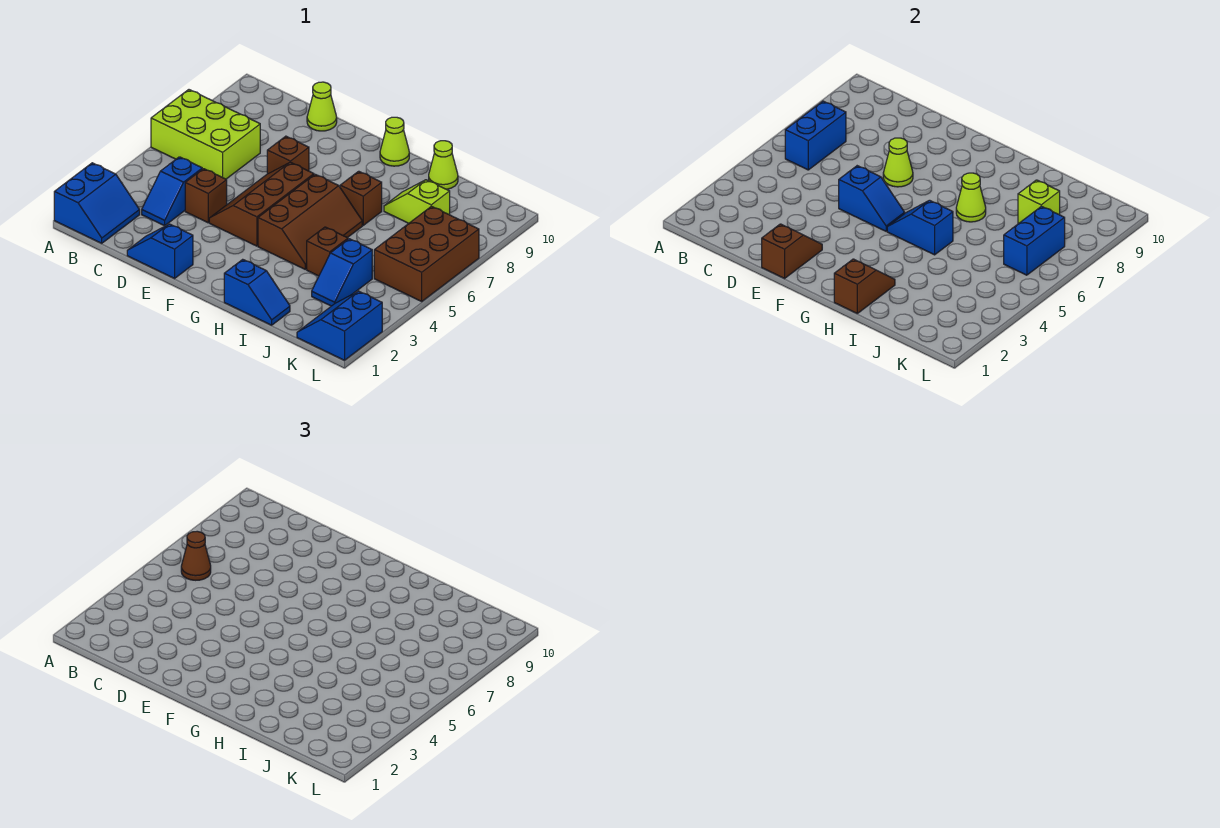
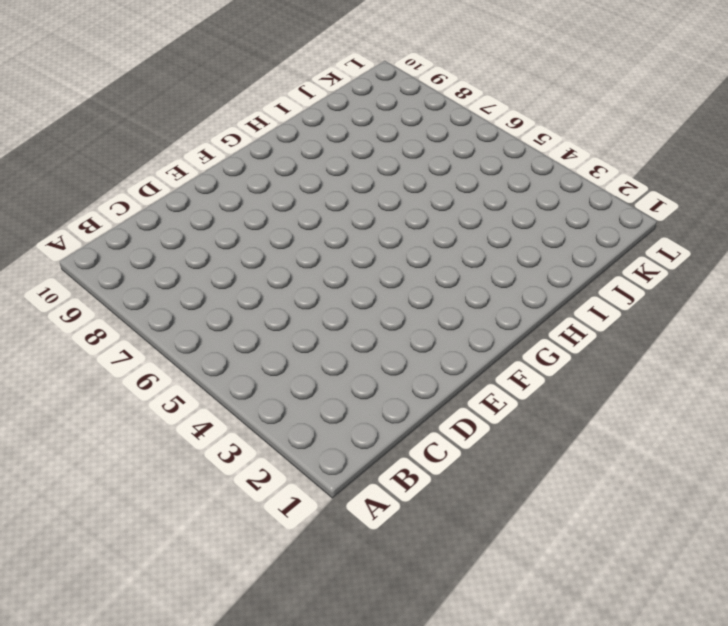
none -> blue 2x2 slope [54,163,140,243]
none -> lime 2x3 brick [151,90,260,179]
none -> blue 1x2 slope [142,157,202,226]

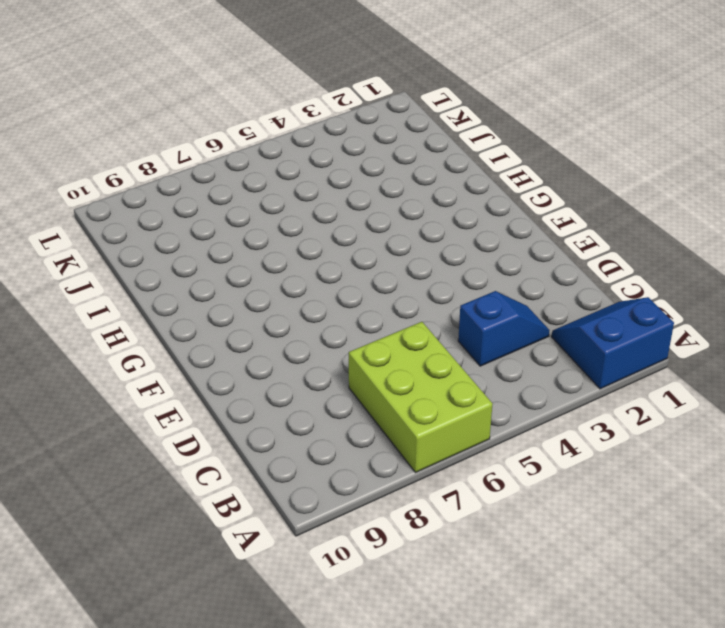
none -> blue 1x2 slope [127,224,193,278]
none -> brown 1x1 brick [185,169,227,223]
none -> lime 1x1 cone [307,82,337,131]

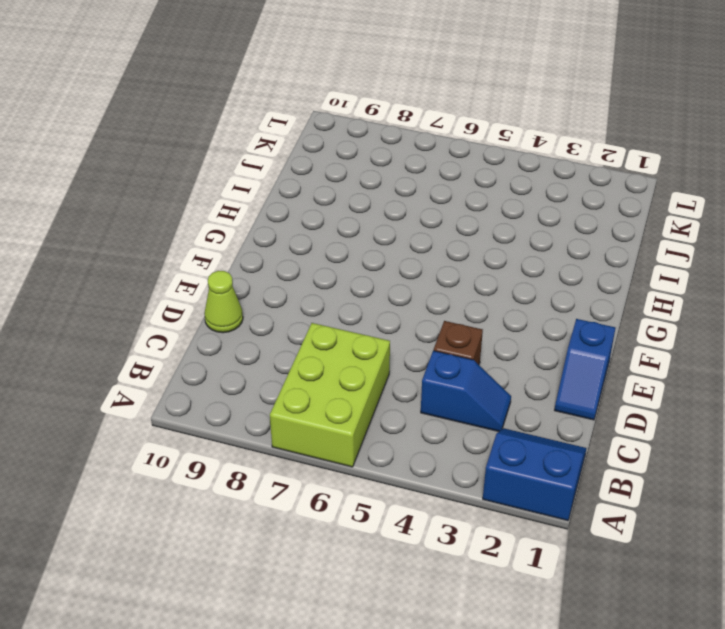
none -> brown 2x3 slope [209,162,314,246]
none -> brown 1x1 brick [267,136,309,174]
none -> brown 2x3 slope [258,174,362,269]

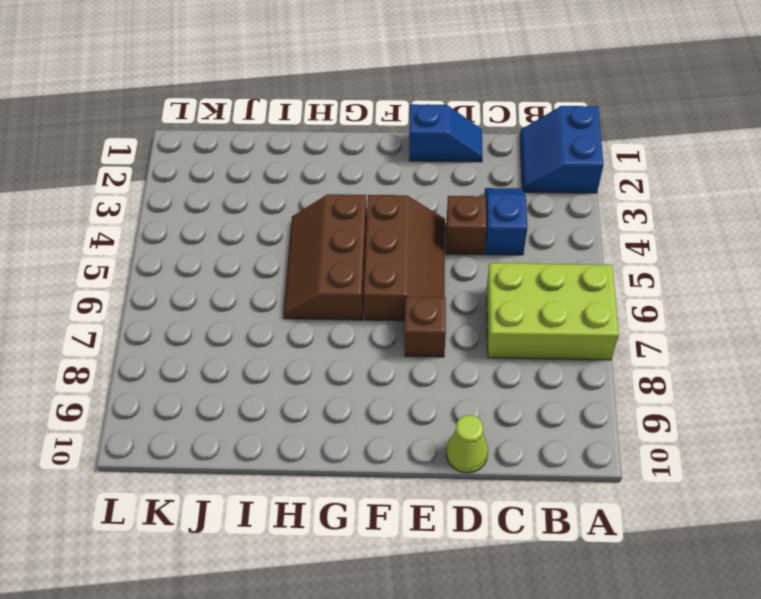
none -> lime 1x1 cone [380,117,409,166]
none -> blue 1x2 slope [224,259,290,325]
none -> brown 1x1 brick [340,171,382,225]

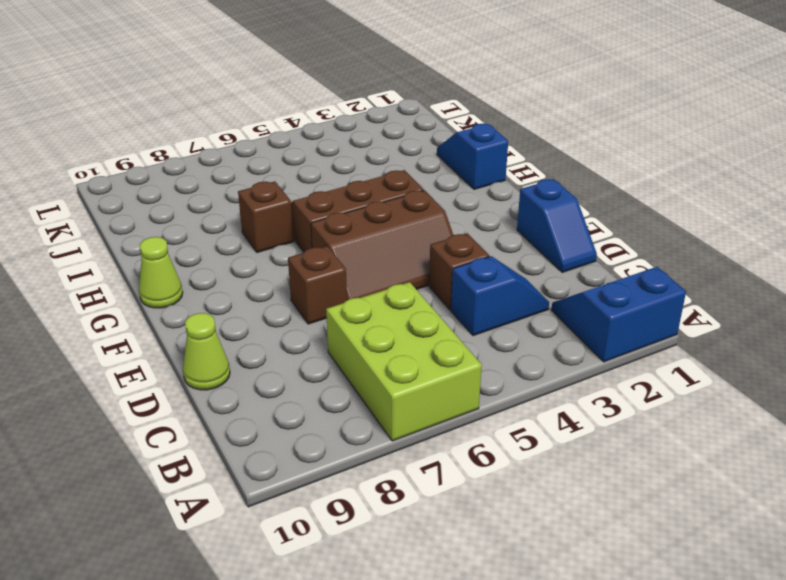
none -> brown 1x1 brick [307,227,348,276]
none -> lime 1x2 slope [384,180,450,223]
none -> lime 1x1 cone [429,141,458,189]

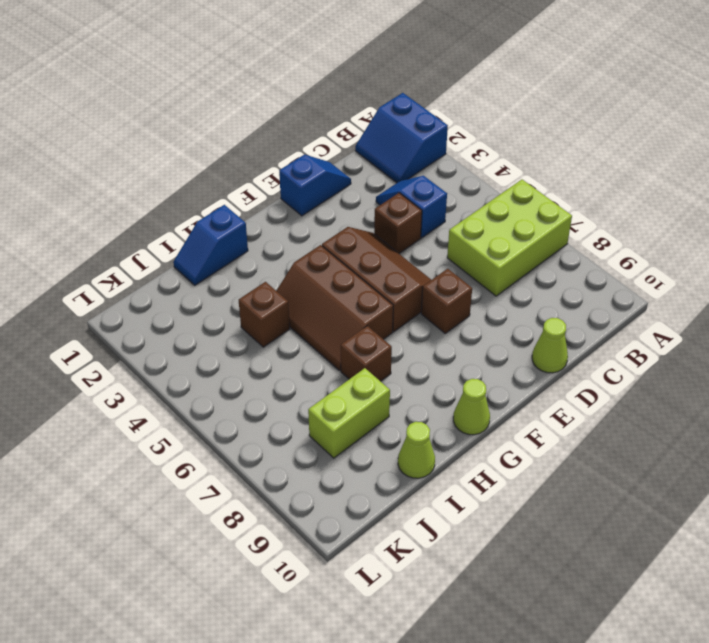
lime 1x2 brick [308,368,390,458] -> lime 1x2 slope [384,180,450,223]
none -> blue 1x2 slope [312,239,372,306]
none -> blue 2x2 slope [297,291,382,360]
none -> brown 2x3 brick [374,206,479,301]

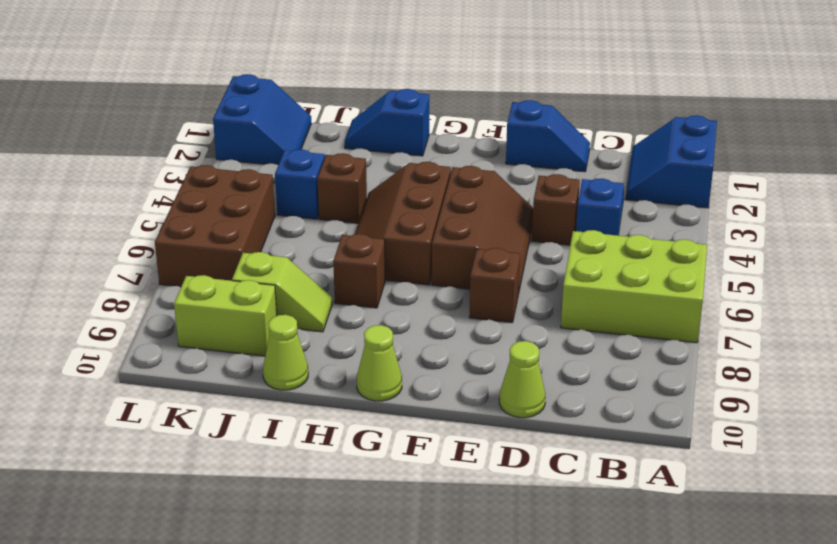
lime 1x2 brick [174,275,277,356] -> none
none -> blue 1x2 brick [785,101,846,170]
none -> brown 1x2 slope [762,224,822,278]
none -> blue 1x2 slope [839,166,905,231]

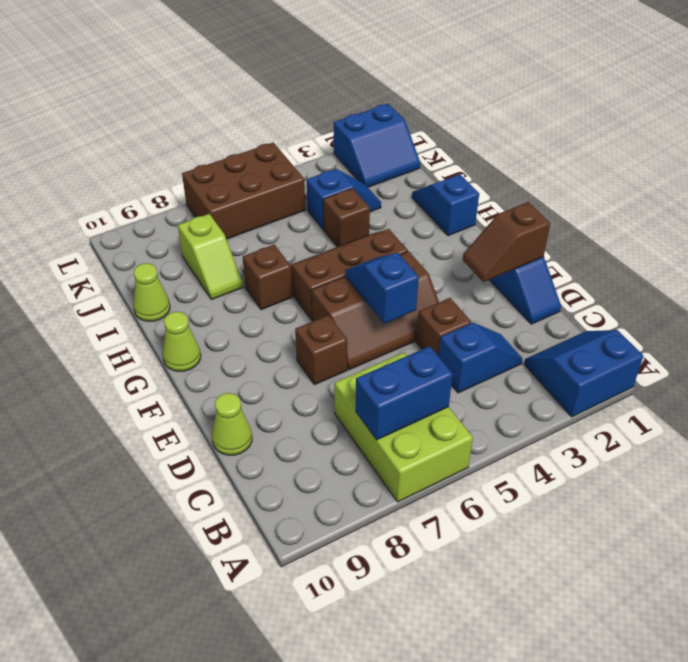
none -> lime 1x1 cone [883,138,913,187]
none -> blue 1x2 slope [887,200,953,255]
none -> brown 1x2 slope [834,259,895,313]

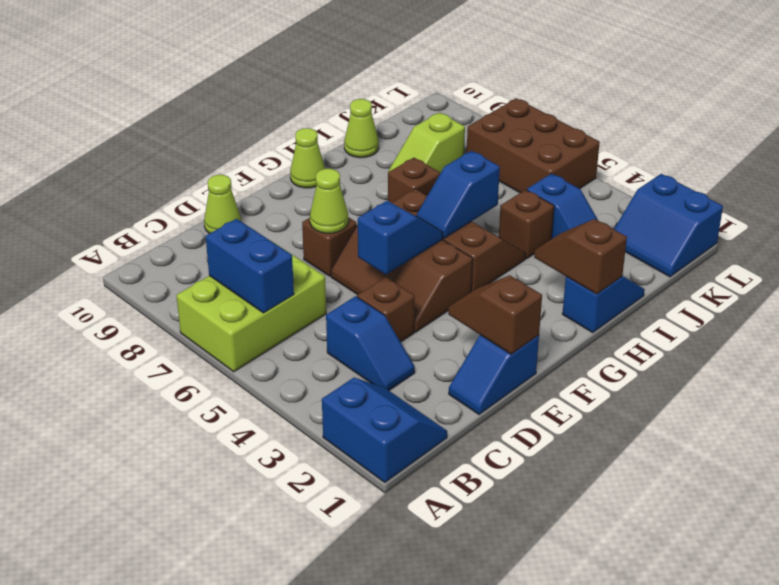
none -> lime 1x1 cone [956,173,986,222]
none -> lime 1x1 brick [1018,180,1060,223]
none -> blue 1x2 brick [1004,206,1065,275]

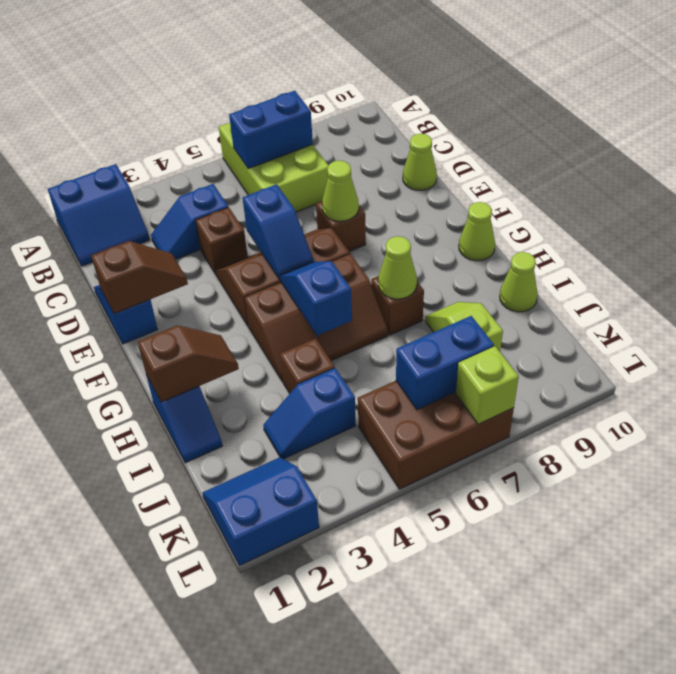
lime 1x1 brick [456,346,519,424] -> lime 1x1 brick moved to [1018,180,1060,223]
none -> brown 1x1 cone [181,531,211,580]

